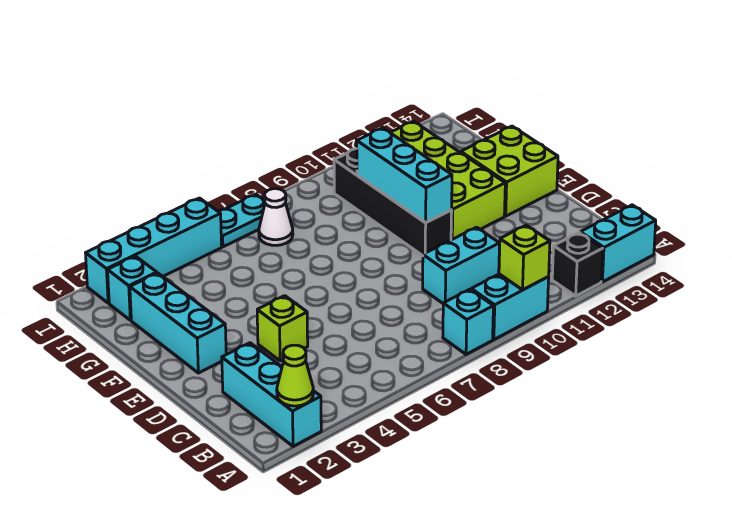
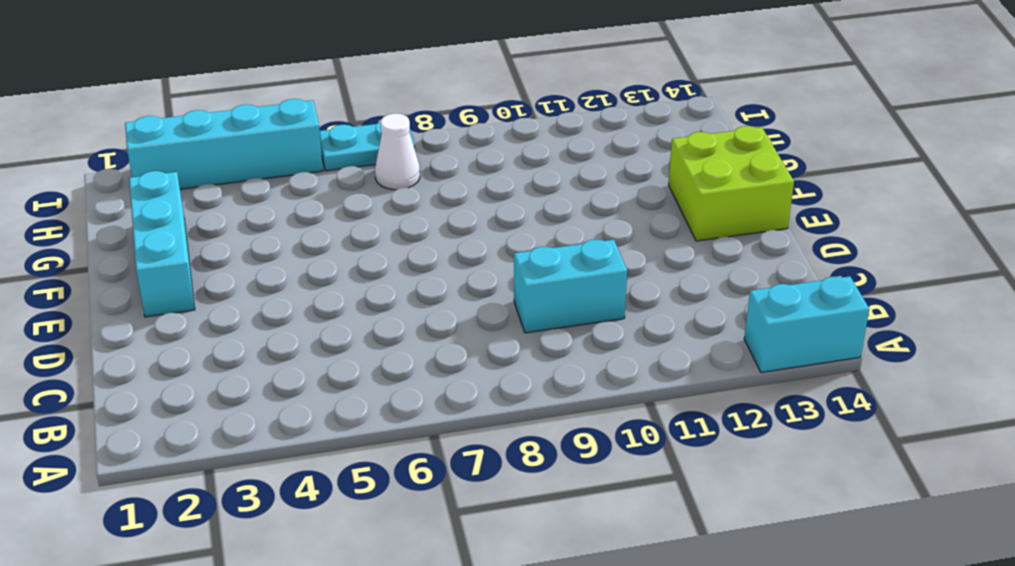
none -> cyan 1x3 brick [222,343,321,446]
none -> cyan 1x1 brick [443,289,493,354]
none -> cyan 1x2 brick [471,274,549,340]

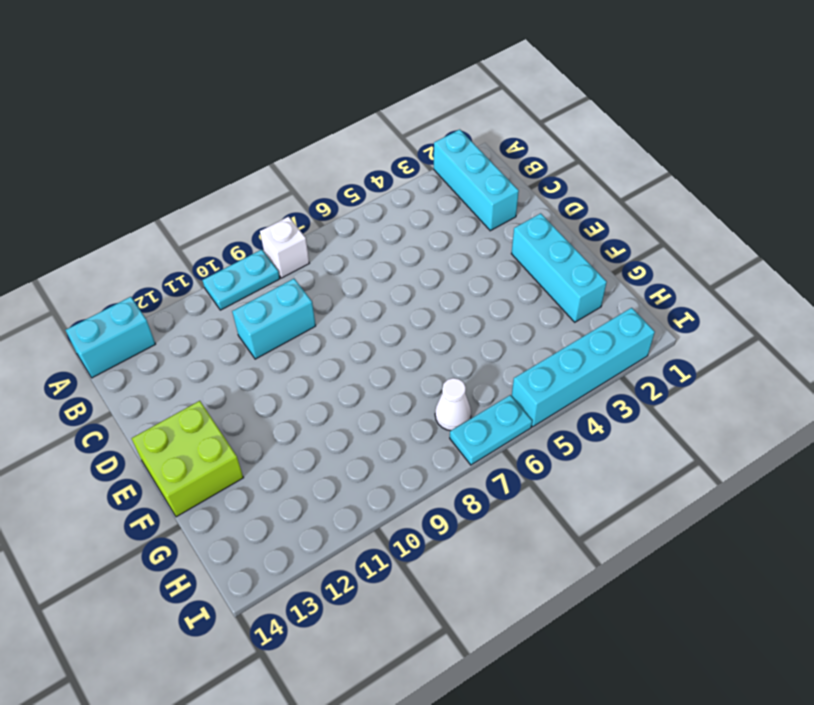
white 1x1 brick [260,217,309,278] -> cyan 1x1 brick [443,289,493,354]
cyan 1x2 plate [203,249,280,310] -> cyan 1x2 brick [471,274,549,340]
none -> black 1x1 brick [552,233,603,296]
none -> lime 1x1 brick [257,296,308,361]
none -> black 1x4 brick [334,149,452,256]

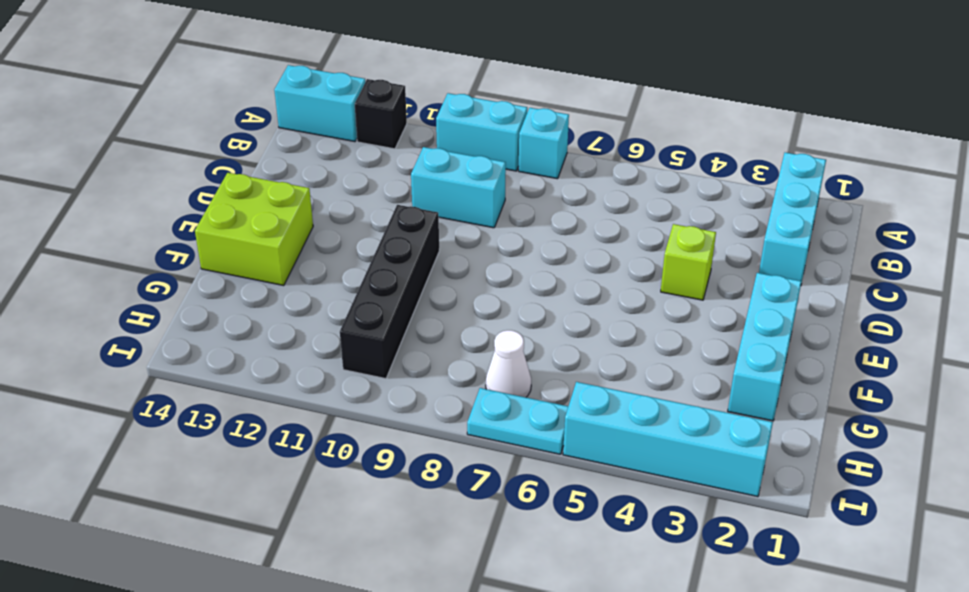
none -> lime 2x4 brick [390,121,505,240]
none -> cyan 1x1 brick [108,256,157,320]
none -> lime 1x1 cone [277,345,313,406]

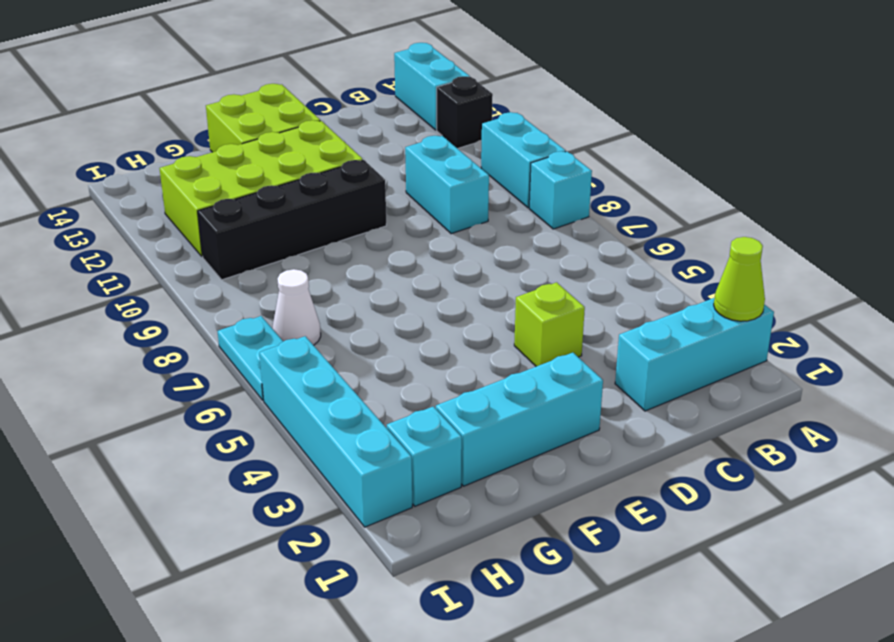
none -> lime 1x1 brick [499,225,550,290]
none -> cyan 1x3 brick [357,128,452,223]

